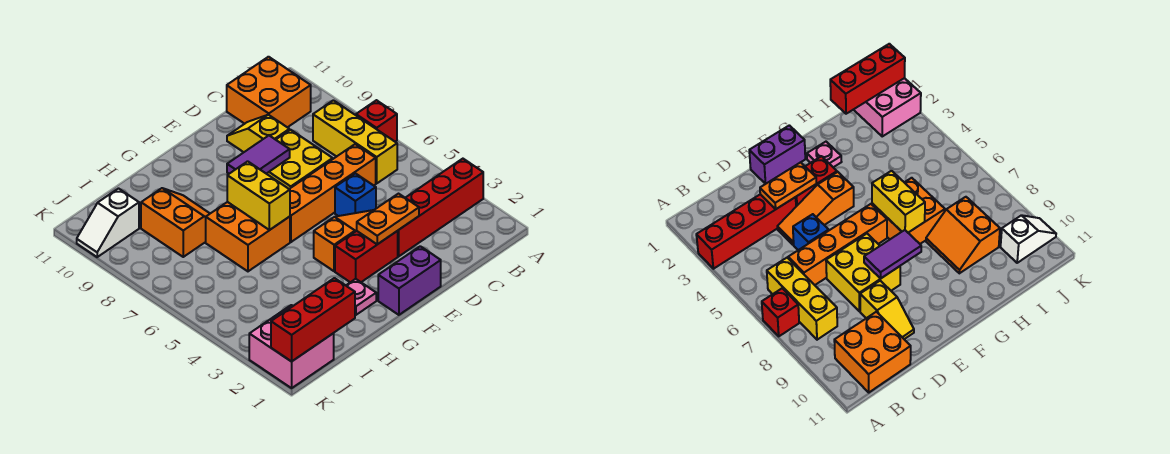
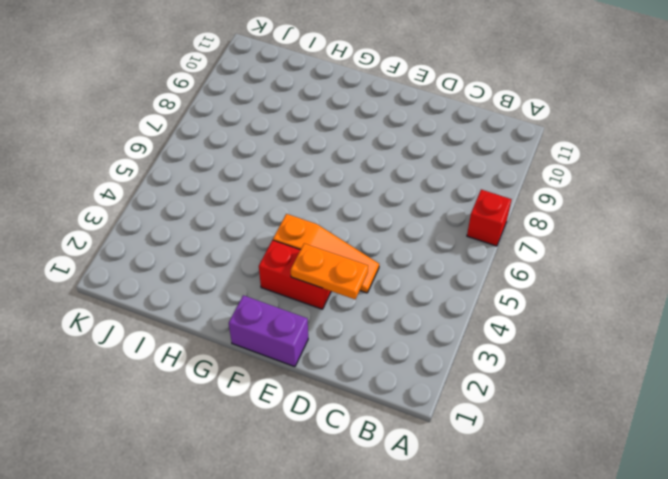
none -> red 1x4 brick [398,159,483,256]
none -> yellow 1x3 brick [313,100,397,183]
none -> orange 2x2 brick [227,57,311,127]

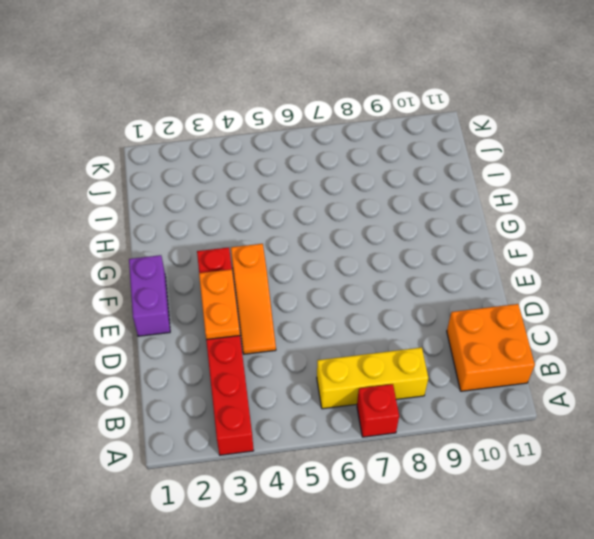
none -> orange 1x4 brick [290,144,376,242]
none -> blue 1x1 brick [335,173,376,216]
none -> yellow 2x2 brick [267,130,333,189]

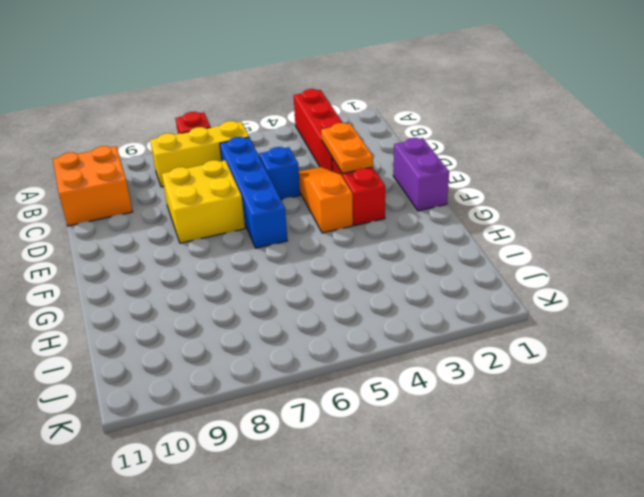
blue 1x4 brick [220,137,287,248] -> orange 1x4 brick [290,144,376,242]
none -> yellow 1x2 slope [227,115,289,152]
none -> pink 1x1 plate [346,279,376,315]
none -> orange 2x2 brick [206,202,290,271]

